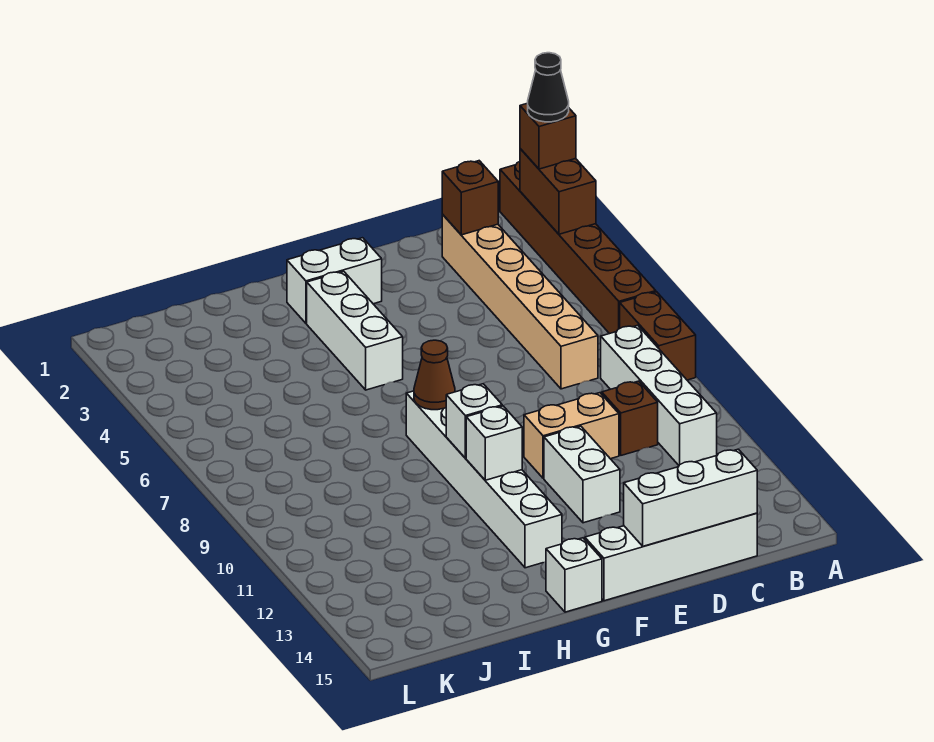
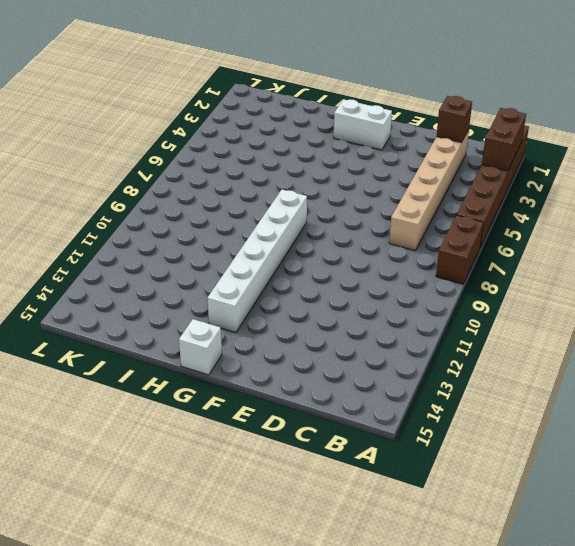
none -> white 1x4 brick [601,325,717,465]
none -> brown 1x1 brick [602,381,658,455]
none -> white 1x4 brick [585,513,757,601]

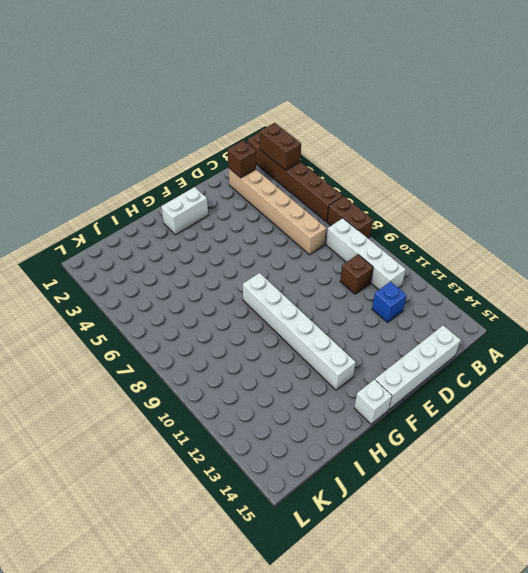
blue 1x1 brick [372,281,407,323] -> none
none -> tan 1x2 brick [524,393,619,478]
none -> white 1x2 brick [544,426,620,523]
none -> white 1x3 brick [307,271,403,390]

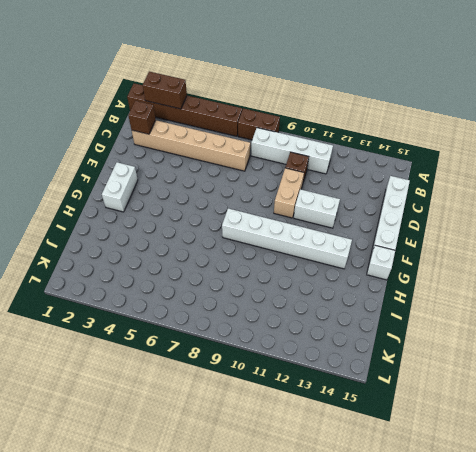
none -> white 1x3 brick [307,271,403,390]
none -> white 1x3 brick [624,449,757,546]
none -> brown 1x1 cone [414,340,455,410]

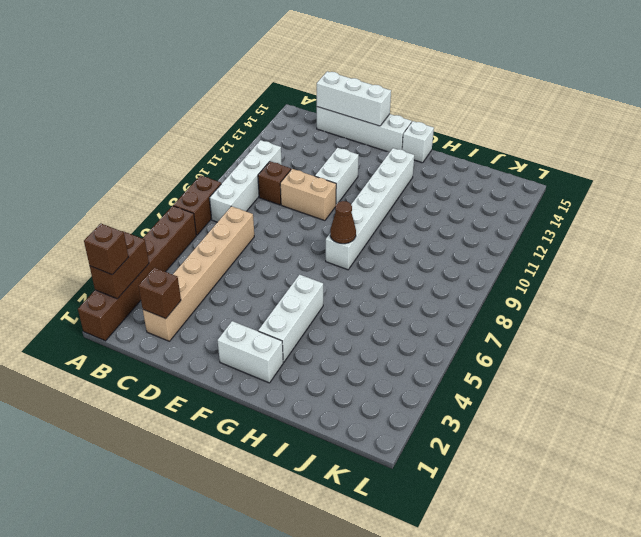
none -> white 1x1 brick [446,384,502,458]
none -> white 1x1 brick [466,406,522,480]
none -> black 1x1 cone [528,53,569,122]

